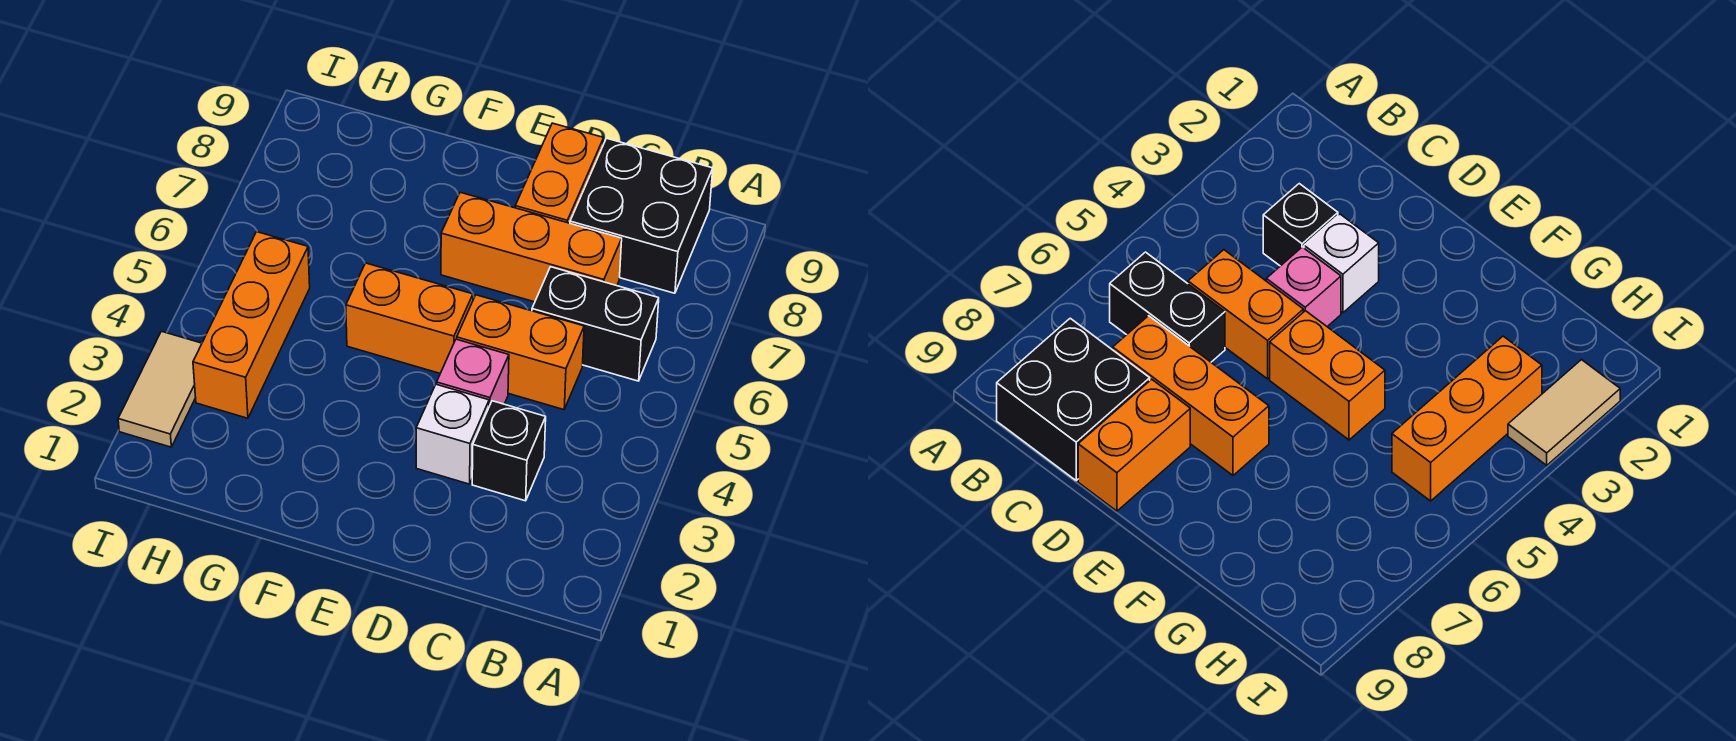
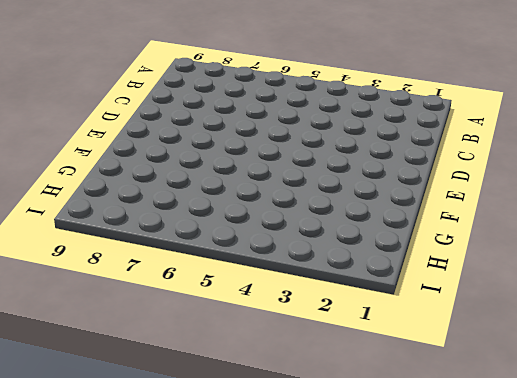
none -> black 1x2 brick [532,267,659,381]
none -> black 2x2 brick [570,138,713,293]

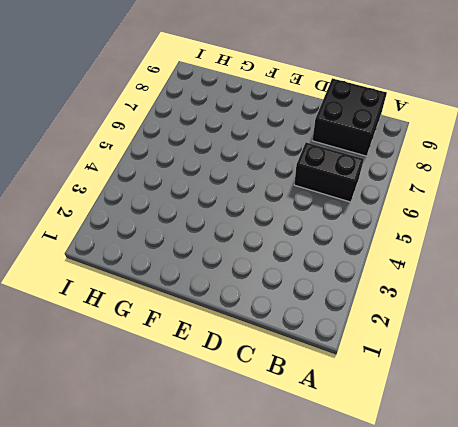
none -> black 1x1 brick [472,401,546,501]
none -> orange 1x2 brick [457,295,584,410]

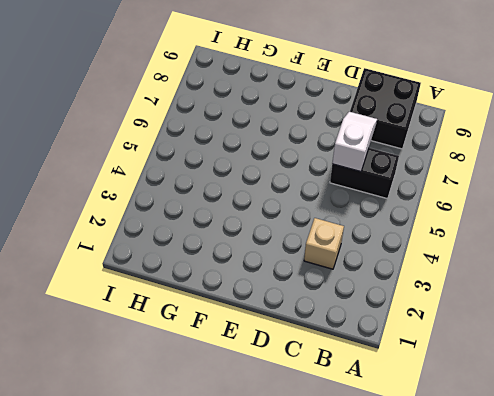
tan 1x1 brick [304,218,344,269] -> black 1x1 brick [472,401,546,501]
white 1x2 slope [332,112,377,172] -> none
none -> orange 1x2 brick [457,295,584,410]
none -> orange 1x3 brick [441,192,622,302]

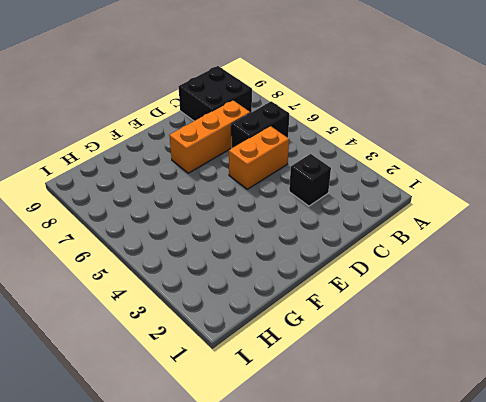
none -> white 1x1 brick [416,384,489,484]
none -> pink 1x1 brick [437,339,509,406]

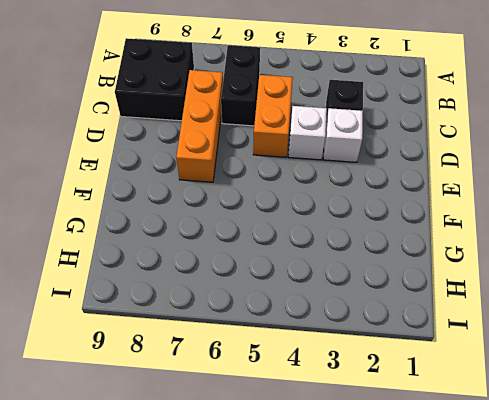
white 1x1 brick [288,106,327,160] -> pink 1x1 brick [437,339,509,406]
none -> orange 1x2 brick [515,123,604,223]
none -> orange 1x2 brick [346,263,473,373]

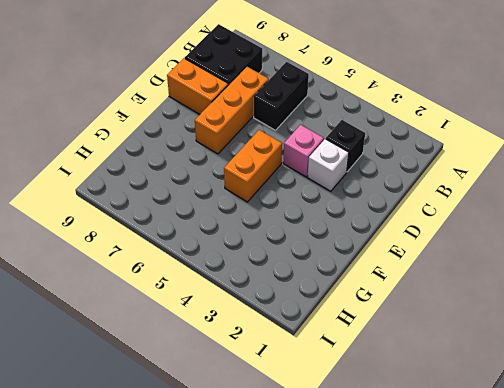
none -> orange 1x2 brick [457,295,584,410]
none -> orange 1x3 brick [193,232,310,418]

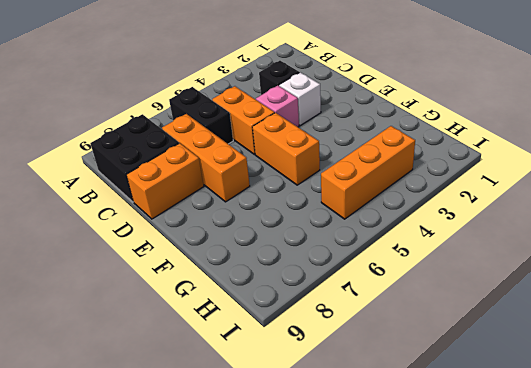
none -> tan 1x2 tile [118,331,202,447]

